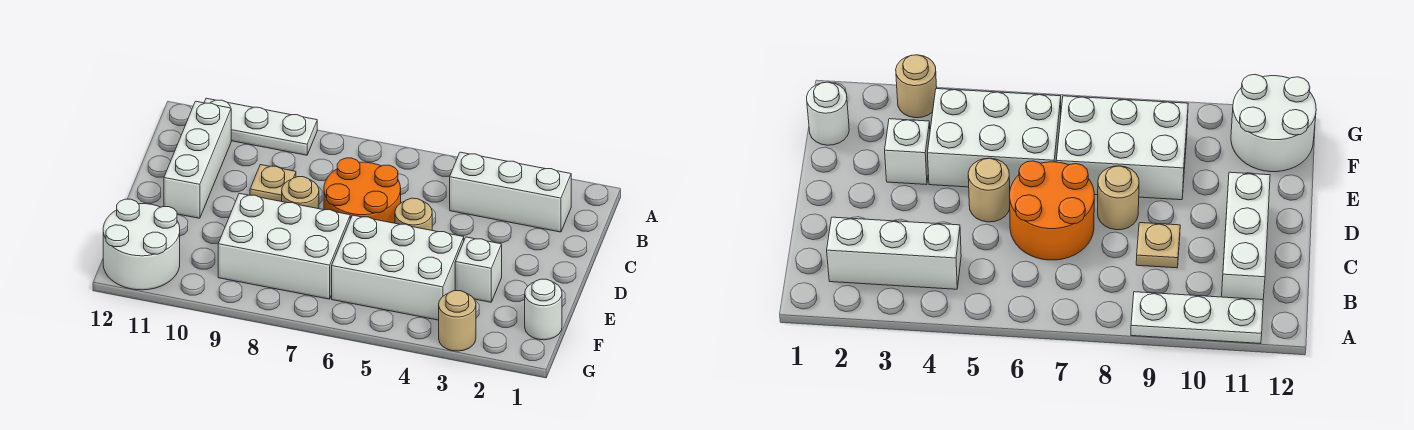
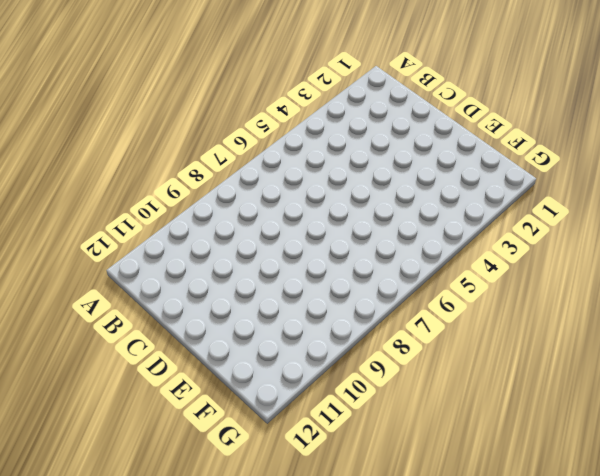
none -> white 1x3 plate [204,98,317,155]
none -> white 1x3 brick [450,152,571,232]
none -> white 1x3 brick [164,101,231,218]

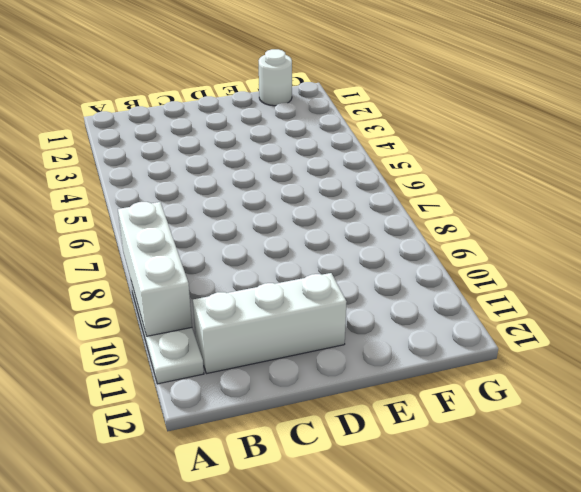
white 1x3 brick [118,202,192,336] -> white 1x3 brick moved to [450,152,571,232]
none -> orange 2x2 round brick [324,158,401,223]
none -> tan 1x1 plate [250,165,296,201]
none -> tan 1x1 round brick [395,198,432,230]

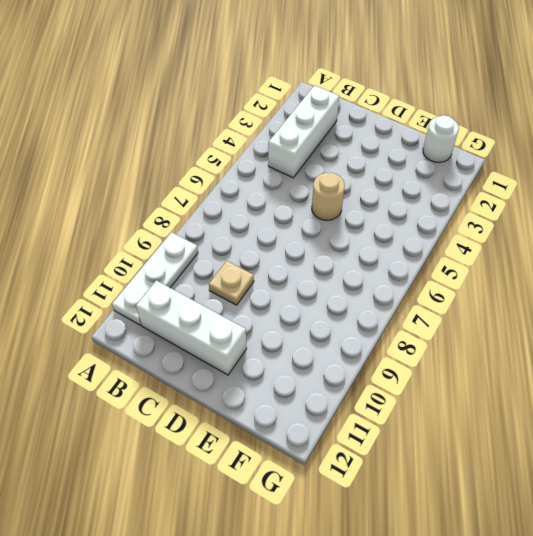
none -> orange 2x2 round brick [324,158,401,223]
none -> tan 1x1 round brick [282,177,319,209]
none -> white 1x1 brick [455,237,502,302]

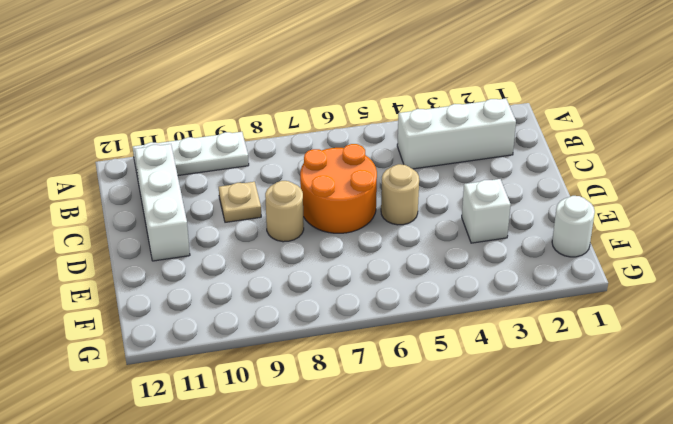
none -> white 2x3 brick [332,215,464,320]
none -> white 2x3 brick [218,193,350,299]
none -> white 2x2 round brick [103,199,180,290]

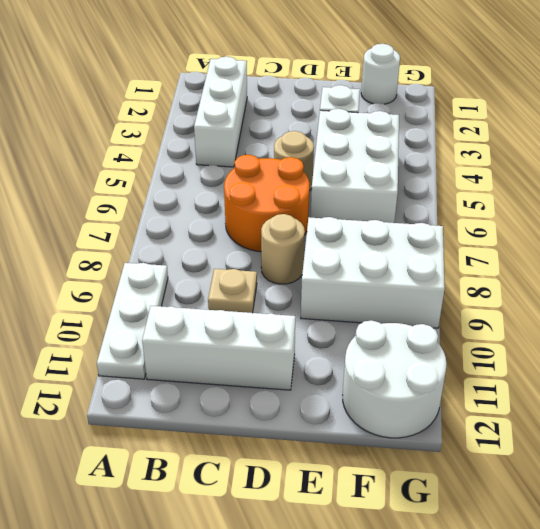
white 2x3 brick [301,217,445,328] -> white 2x3 brick turned to [218,193,350,299]
none -> tan 1x1 round brick [439,291,476,351]

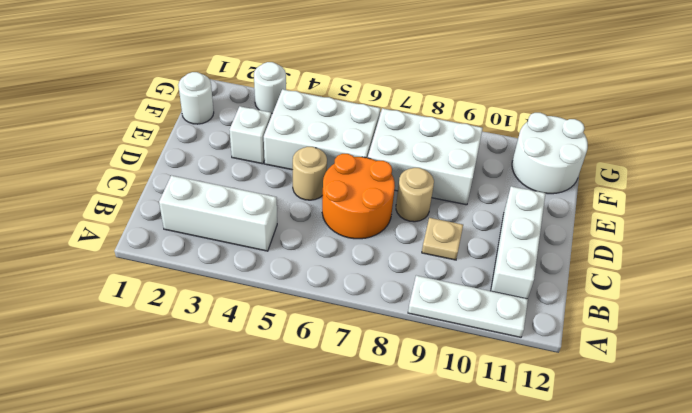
white 1x1 round brick [254,62,286,114] -> tan 1x1 round brick [439,291,476,351]

